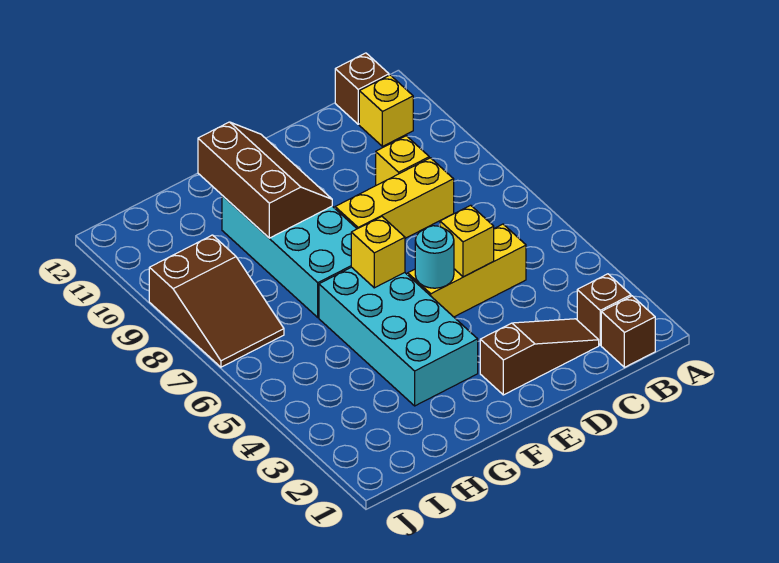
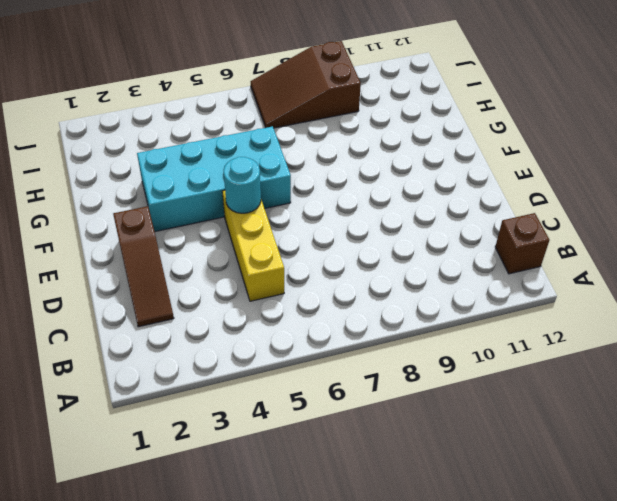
none -> brown 1x1 brick [601,296,655,367]
none -> brown 1x1 brick [577,274,631,345]
none -> yellow 1x1 brick [359,75,413,146]

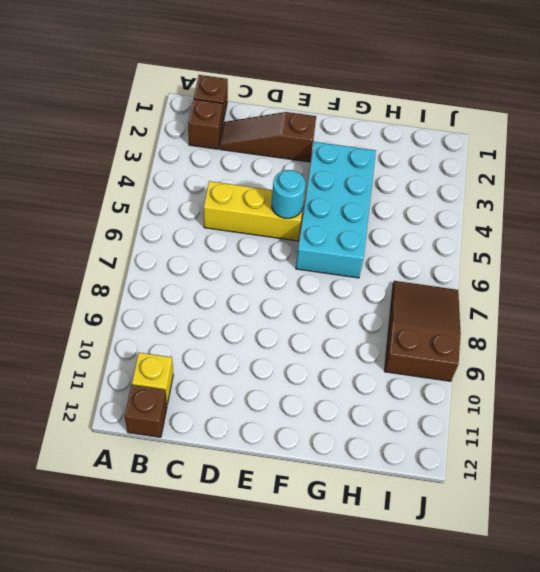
none -> yellow 1x3 brick [335,158,454,238]
none -> yellow 1x1 brick [376,136,429,185]
none -> cyan 2x4 brick [222,196,357,317]

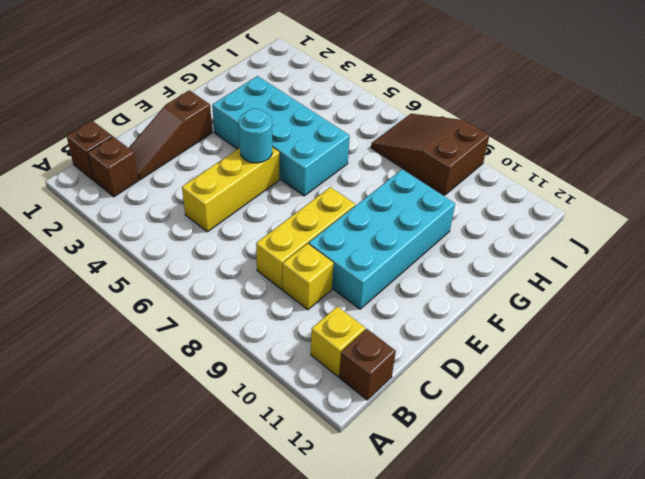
cyan 2x4 brick [309,169,455,309] -> cyan 2x4 brick turned to [222,196,357,317]
none -> yellow 1x1 brick [440,205,494,277]
none -> yellow 1x1 brick [351,216,405,288]
none -> brown 2x3 slope [198,122,332,238]

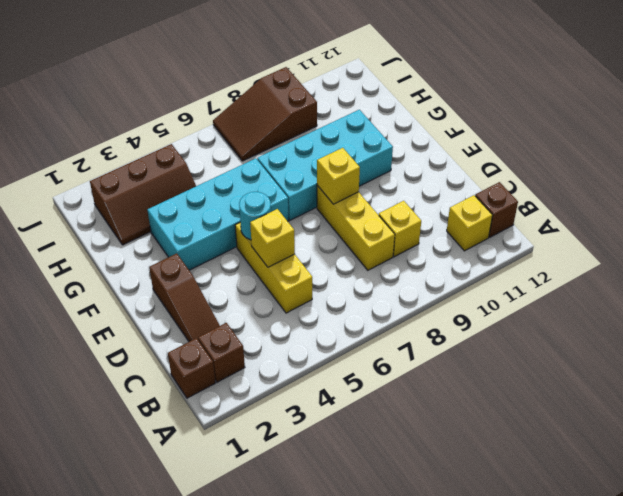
yellow 1x1 brick [317,148,360,204] -> yellow 1x1 brick moved to [351,216,405,288]
brown 2x3 slope [90,144,196,245] -> brown 2x3 slope moved to [198,122,332,238]

